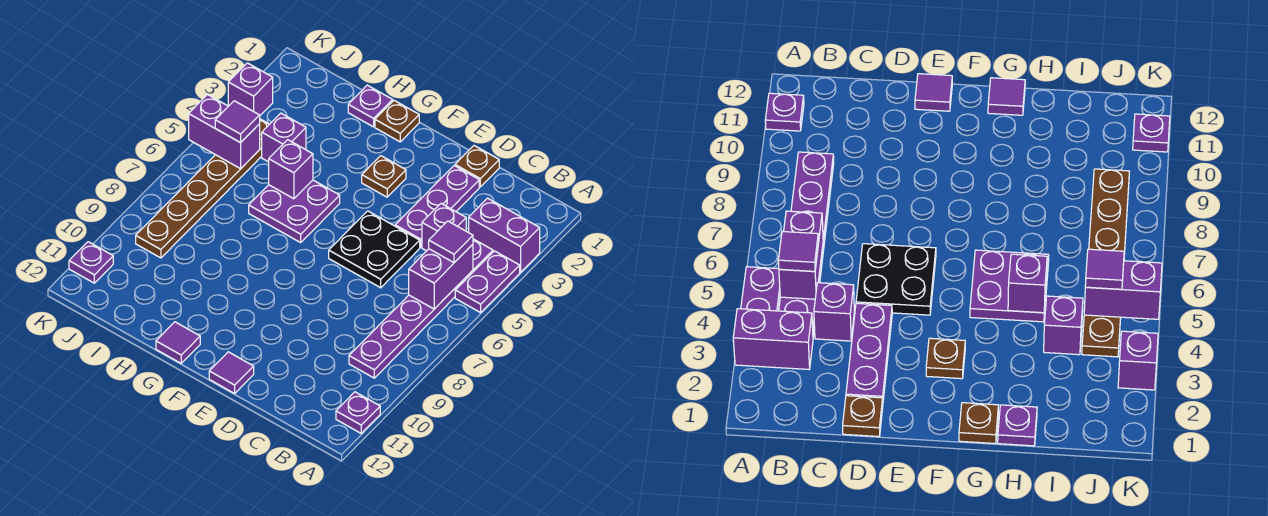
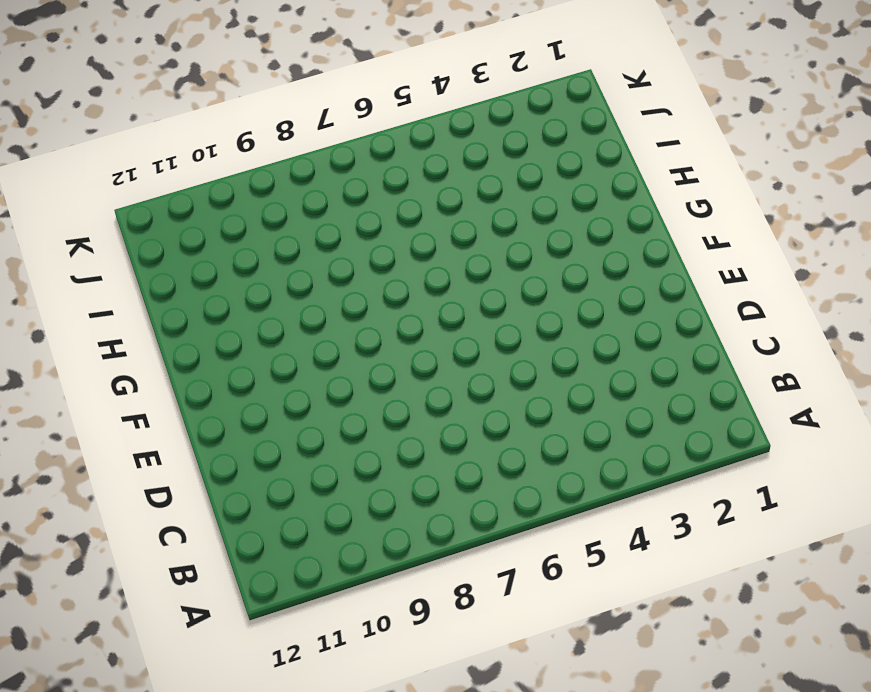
none -> purple 1x2 brick [468,198,540,272]
none -> purple 1x2 plate [455,251,520,313]
none -> purple 1x1 plate [336,392,380,433]

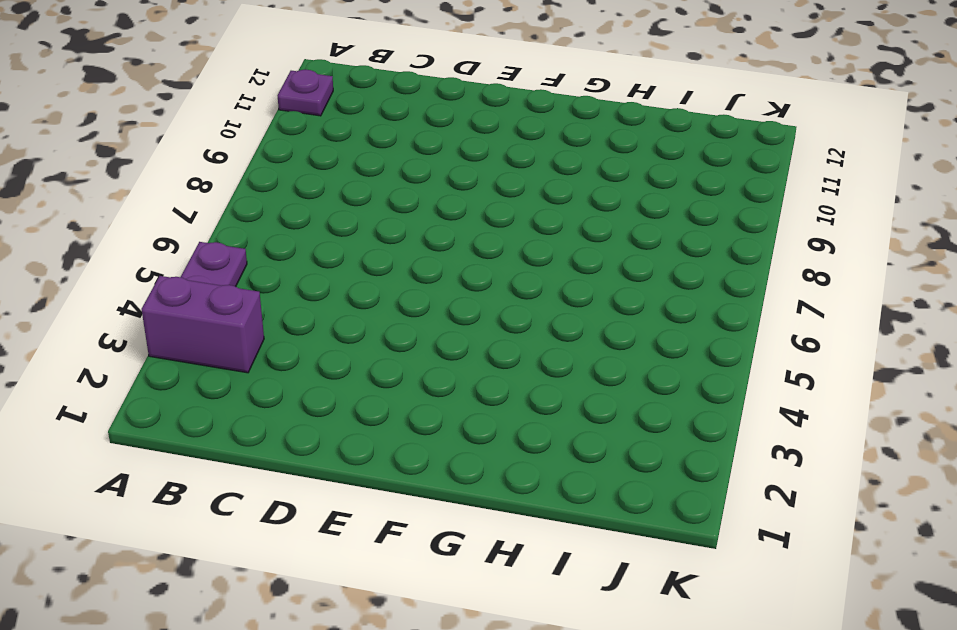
none -> purple 1x6 plate [349,239,493,378]
none -> purple 1x1 brick [422,204,466,251]
none -> brown 1x1 plate [455,146,499,187]

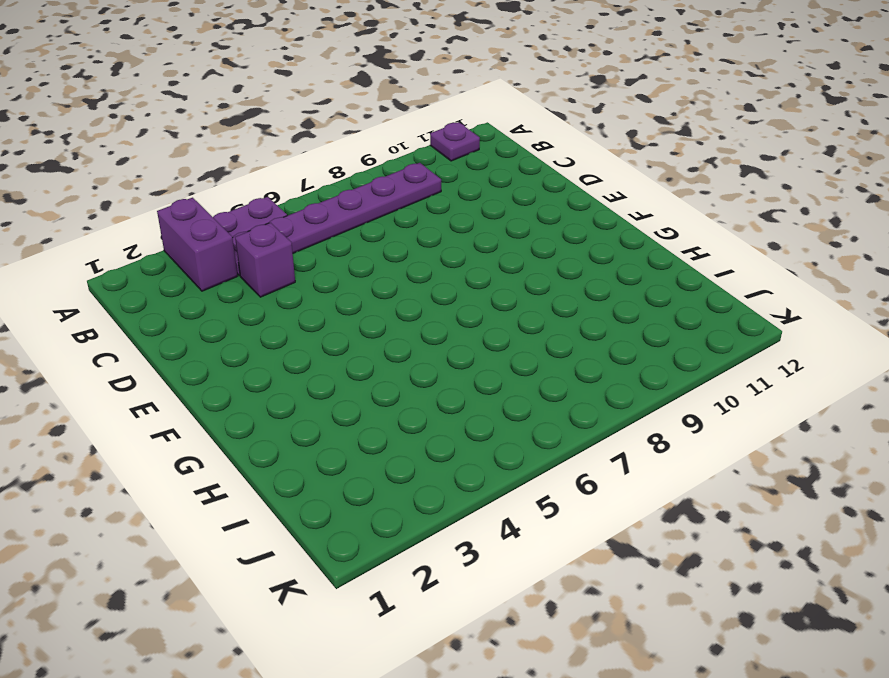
none -> brown 1x1 plate [455,146,499,187]
none -> purple 1x3 plate [395,166,479,247]
none -> black 2x2 plate [329,211,420,288]

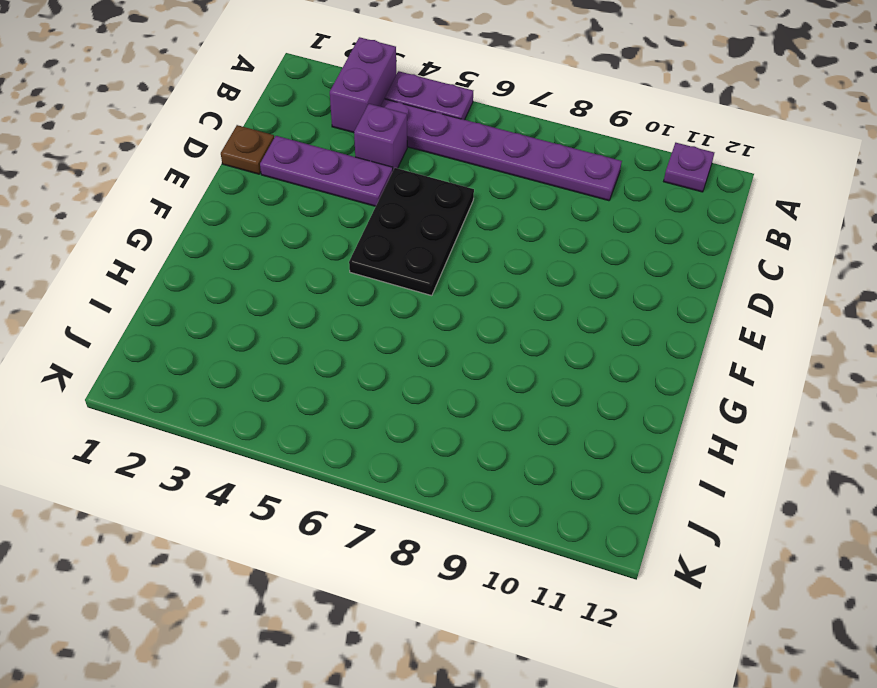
black 2x3 plate [349,168,474,296] -> black 2x2 plate [329,211,420,288]
none -> purple 1x1 tile [209,352,254,393]
none -> brown 1x1 plate [362,156,406,197]
none -> brown 1x1 plate [375,101,419,142]

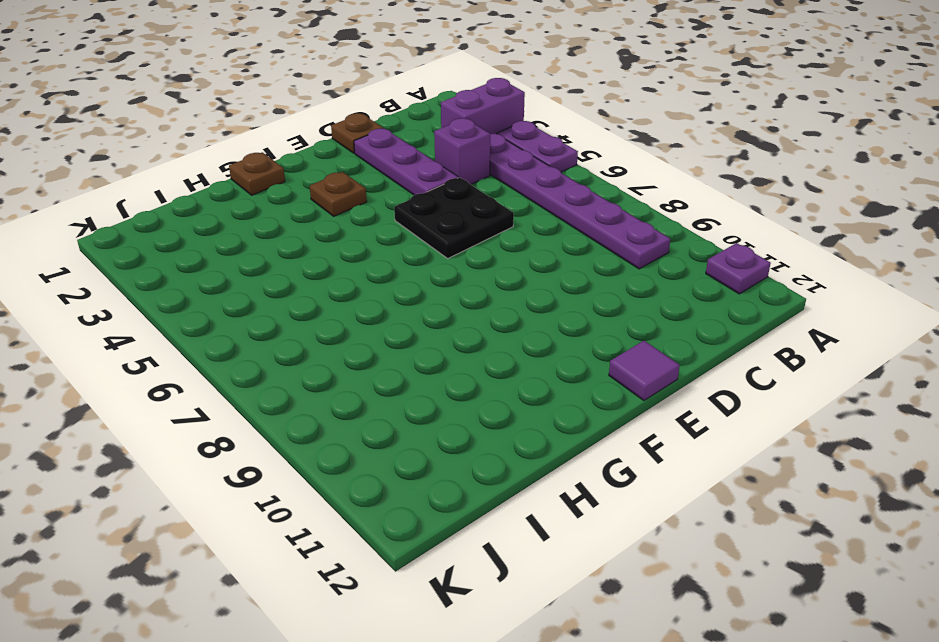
none -> purple 2x2 plate [249,180,340,242]
none -> purple 1x1 tile [156,322,200,363]
none -> purple 1x1 plate [348,85,393,127]

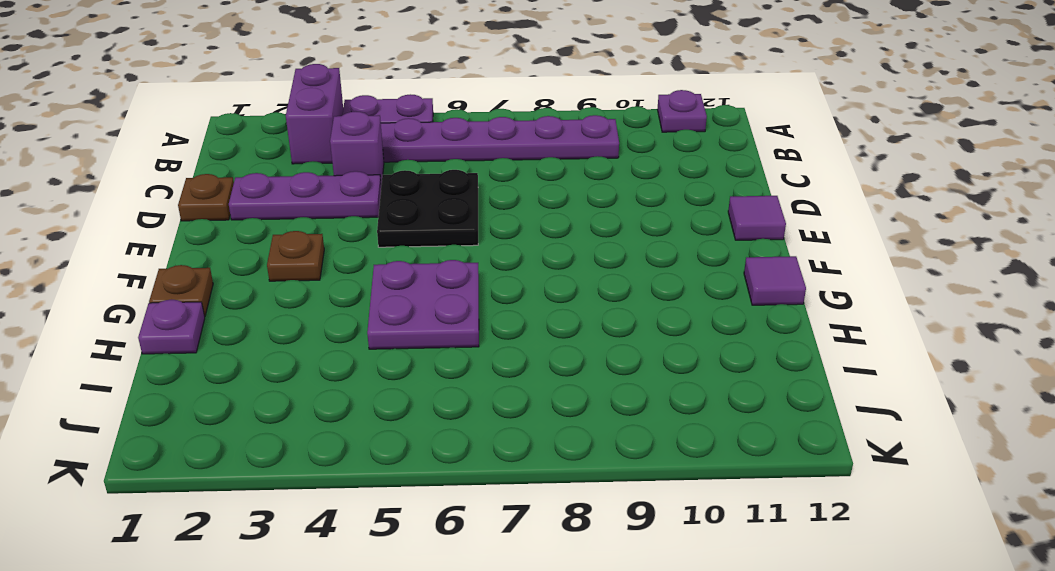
none -> purple 1x1 brick [262,113,306,162]
none -> brown 1x6 plate [136,119,269,258]
none -> purple 1x1 brick [228,63,273,115]

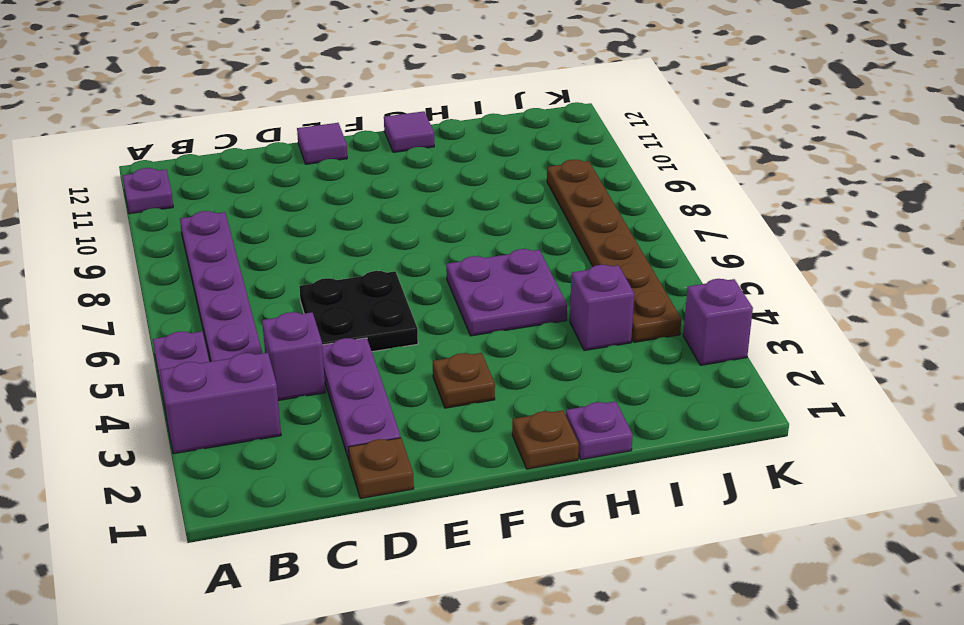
none -> purple 1x1 plate [69,242,113,283]
none -> purple 1x2 brick [409,244,473,309]
none -> purple 1x1 brick [269,140,313,199]

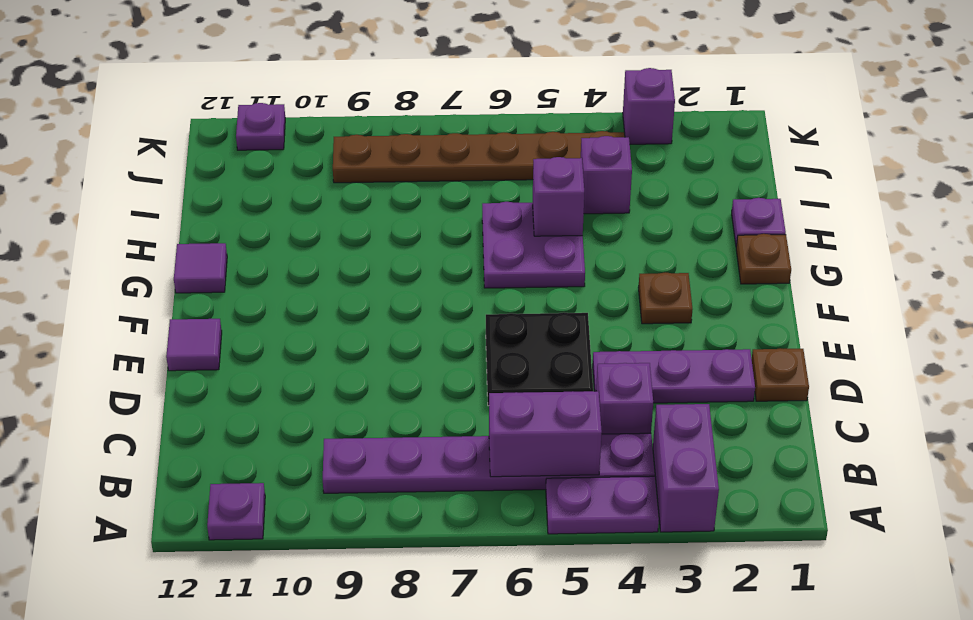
none -> purple 1x2 brick [189,95,260,169]
none -> purple 1x1 tile [429,221,473,263]
none -> purple 1x1 tile [215,101,260,143]

